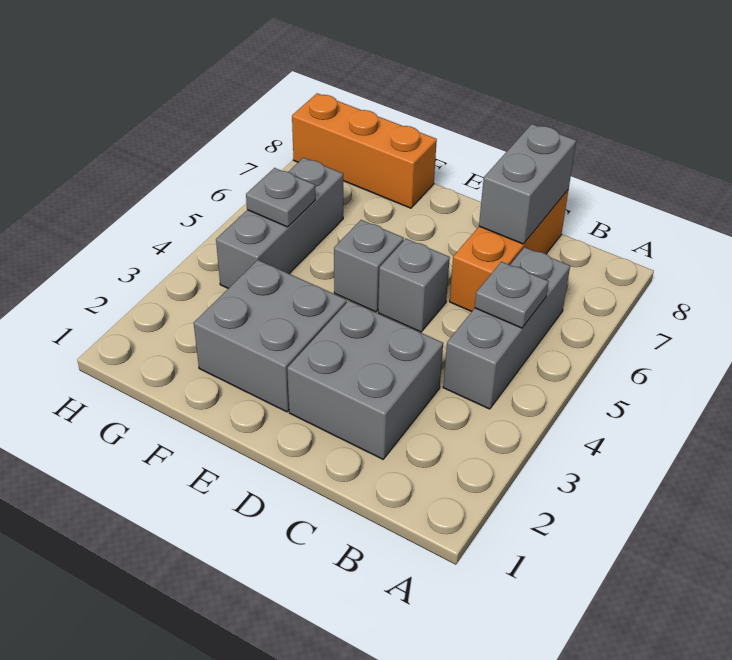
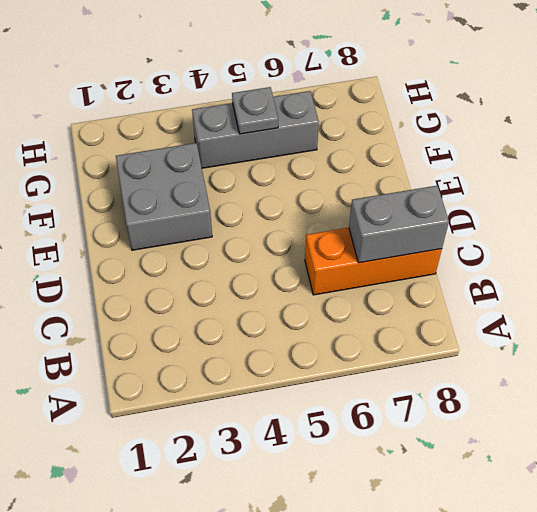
none -> grey 1x3 brick [443,247,570,409]
none -> grey 2x2 brick [287,301,443,459]

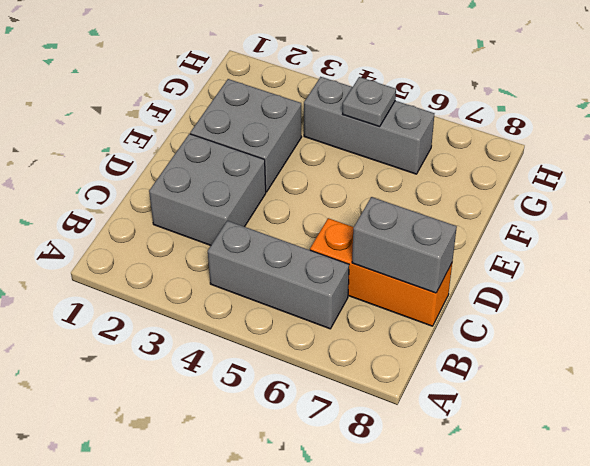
none -> grey 1x1 brick [378,239,450,332]
none -> grey 1x1 brick [334,220,404,312]

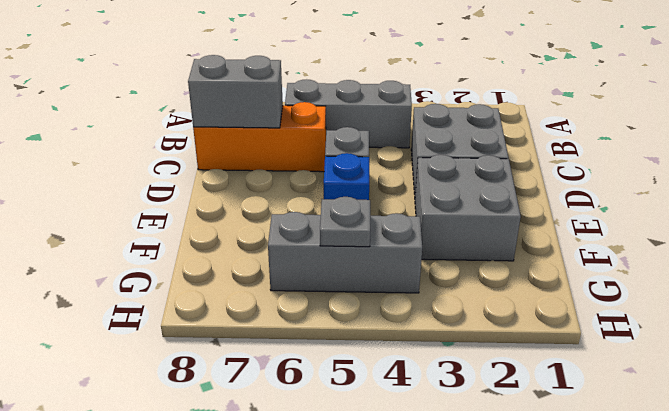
blue 1x1 brick [324,153,369,200] -> grey 1x1 brick [334,220,404,312]
none -> orange 1x3 brick [292,93,437,208]
none -> grey 1x1 plate [475,262,549,328]

